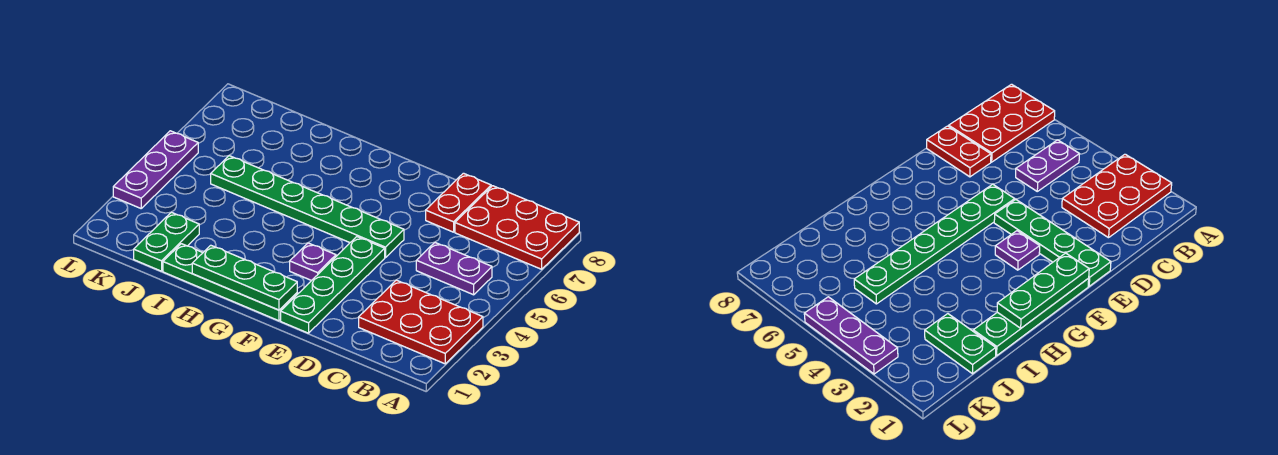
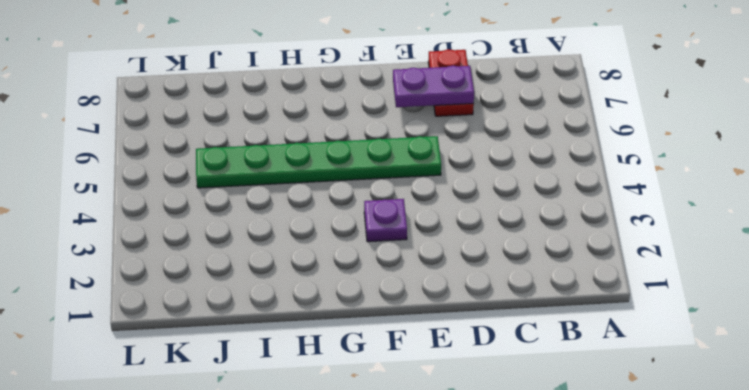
purple 1x2 plate [393,66,474,107] -> purple 1x2 plate moved to [416,243,492,295]
none -> red 2x3 plate [359,280,483,364]
none -> red 2x3 plate [455,186,579,269]

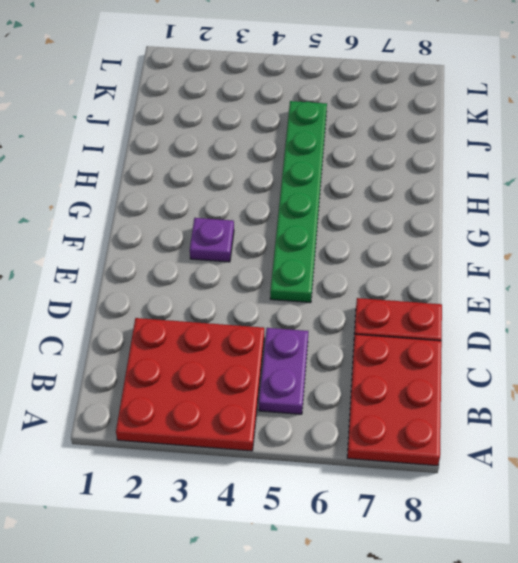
red 3x3 plate [116,318,264,451] -> red 2x3 plate [359,280,483,364]
none -> green 1x4 plate [281,237,385,333]
none -> green 1x4 plate [163,244,297,321]

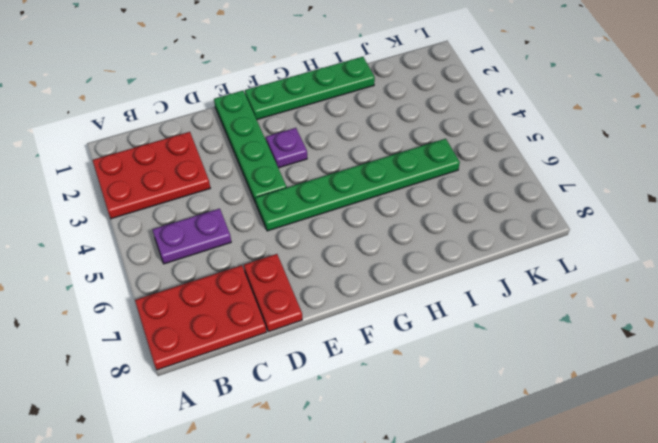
none -> green 1x2 plate [134,212,199,271]
none -> purple 1x3 plate [113,131,198,208]

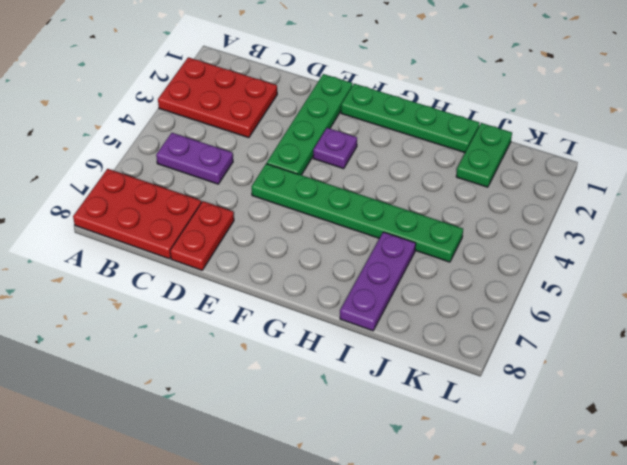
purple 1x3 plate [340,232,416,331] -> purple 1x3 plate moved to [113,131,198,208]
none -> green 1x3 plate [192,245,297,310]

